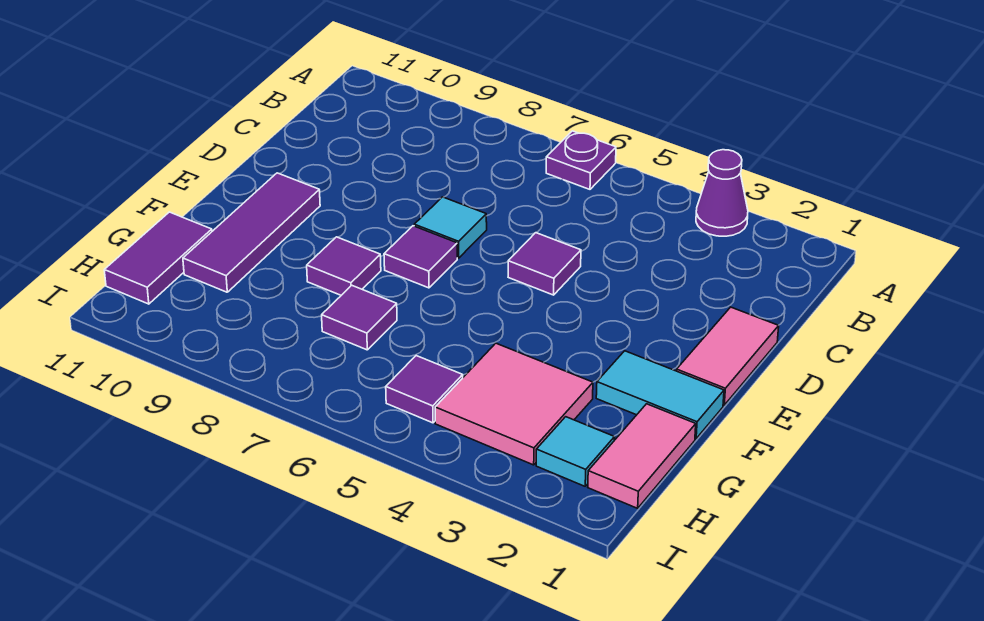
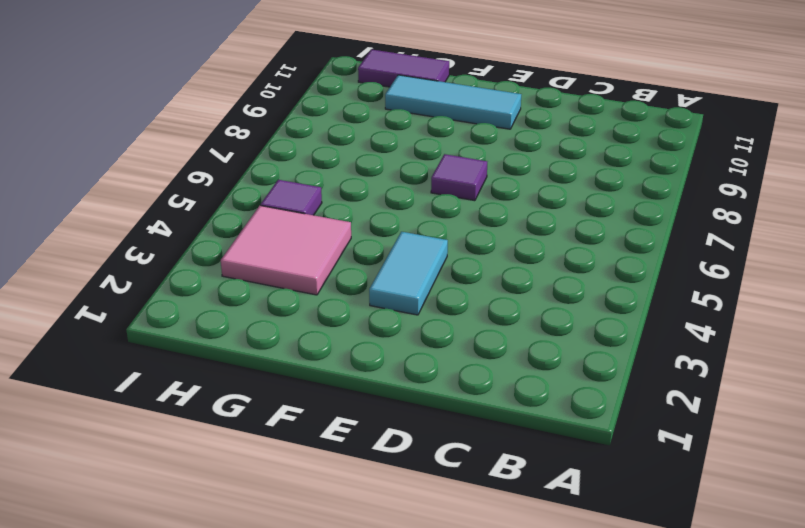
cyan 1x2 tile [369,232,448,315] -> cyan 1x2 tile moved to [596,351,724,439]
cyan 1x3 tile [385,75,521,129] -> purple 1x3 tile [183,173,320,292]
none -> purple 1x1 cone [696,150,748,236]
none -> purple 1x1 plate [546,131,616,189]
none -> pink 1x2 tile [677,307,779,405]

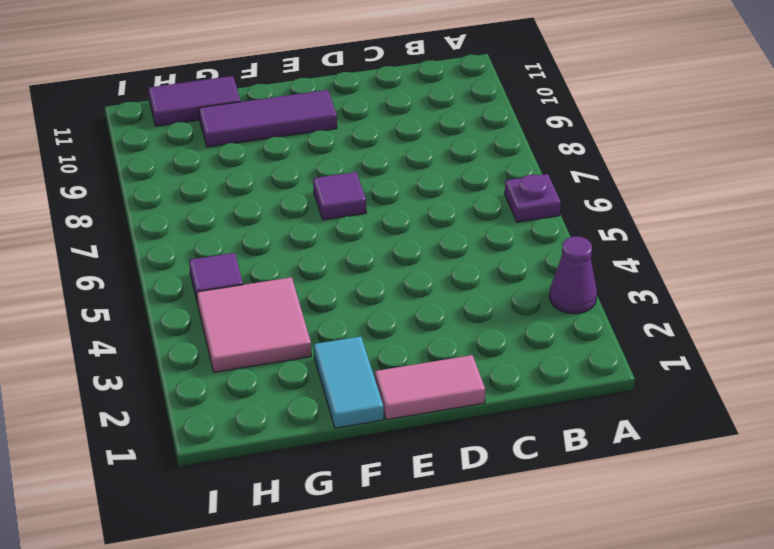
none -> purple 1x1 tile [508,233,581,295]
none -> cyan 1x1 tile [414,197,487,258]
none -> purple 1x1 tile [307,237,381,295]

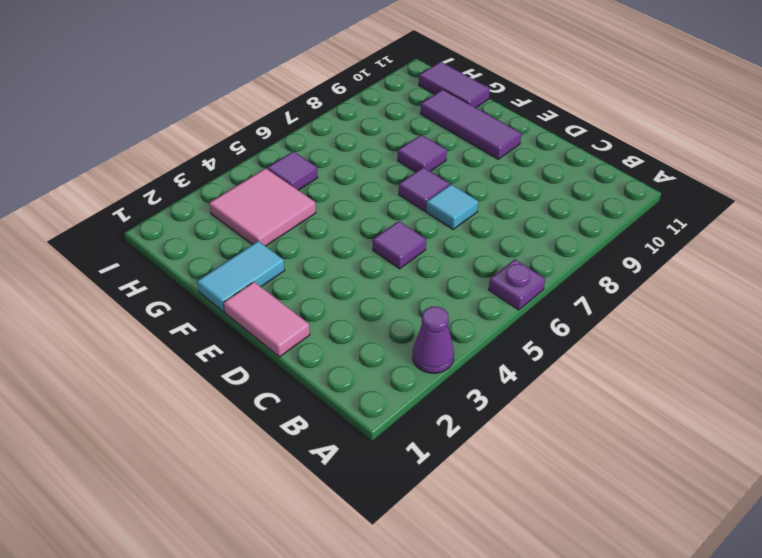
none -> pink 1x2 tile [588,404,696,508]
none -> purple 1x1 tile [322,285,397,350]
none -> cyan 1x1 tile [536,417,615,486]

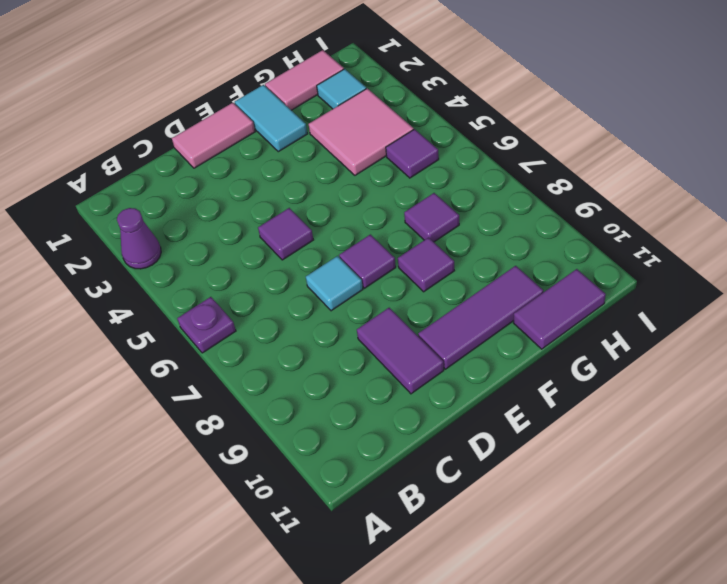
purple 1x2 tile [357,308,444,394] -> none

